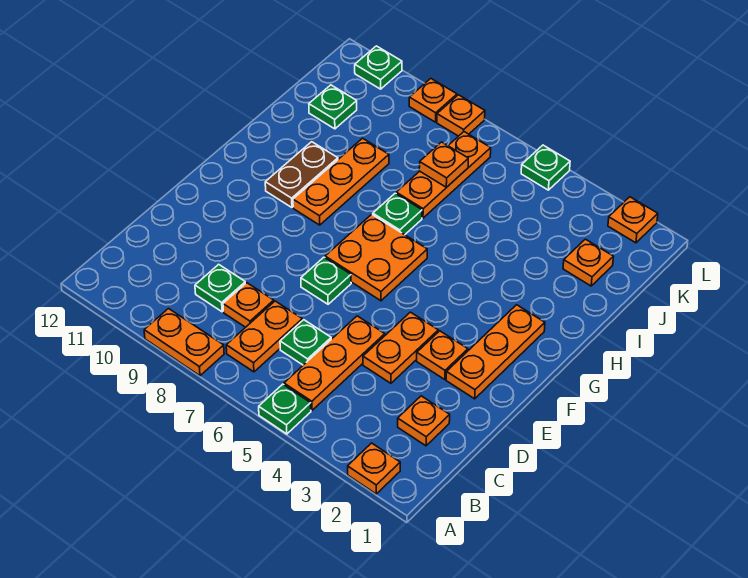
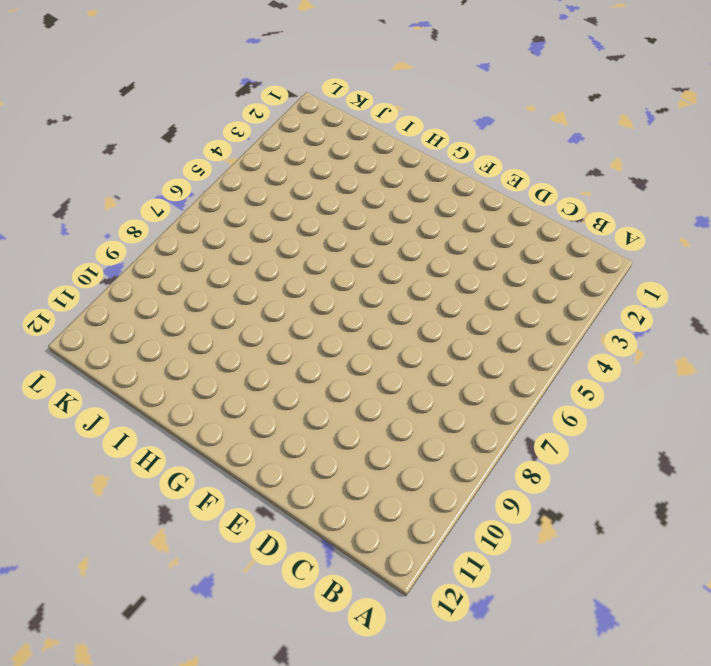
none -> orange 1x1 plate [348,443,400,494]
none -> green 1x1 plate [259,384,311,434]
none -> orange 1x2 plate [144,309,224,376]

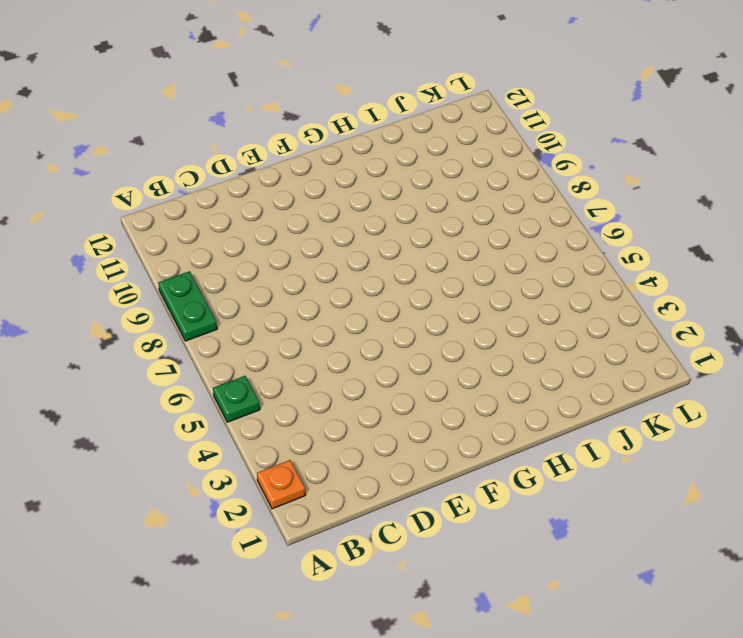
green 1x2 plate [158,271,217,341] -> orange 1x2 plate [144,309,224,376]
none -> orange 1x3 plate [284,316,385,410]
none -> orange 1x2 plate [226,301,302,372]
none -> orange 1x1 plate [398,396,450,446]

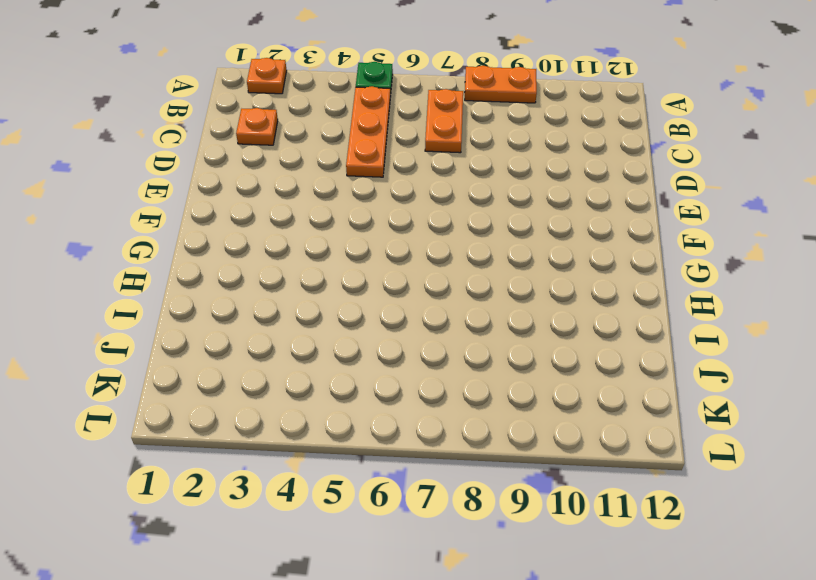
none -> green 1x1 plate [280,320,331,365]
none -> orange 1x1 plate [223,283,274,327]
none -> green 1x1 plate [195,264,245,312]

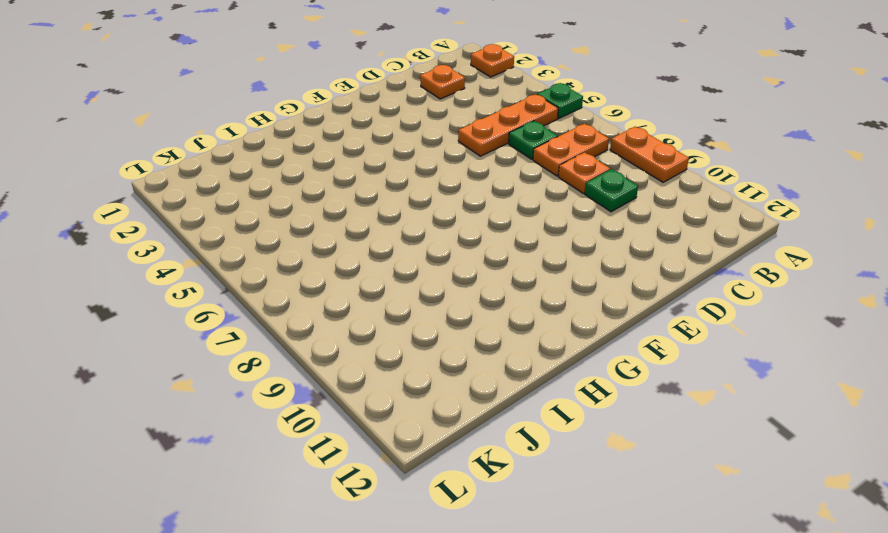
none -> orange 1x2 plate [363,312,438,383]
none -> orange 1x3 plate [446,305,545,399]
none -> orange 1x1 plate [417,331,468,380]

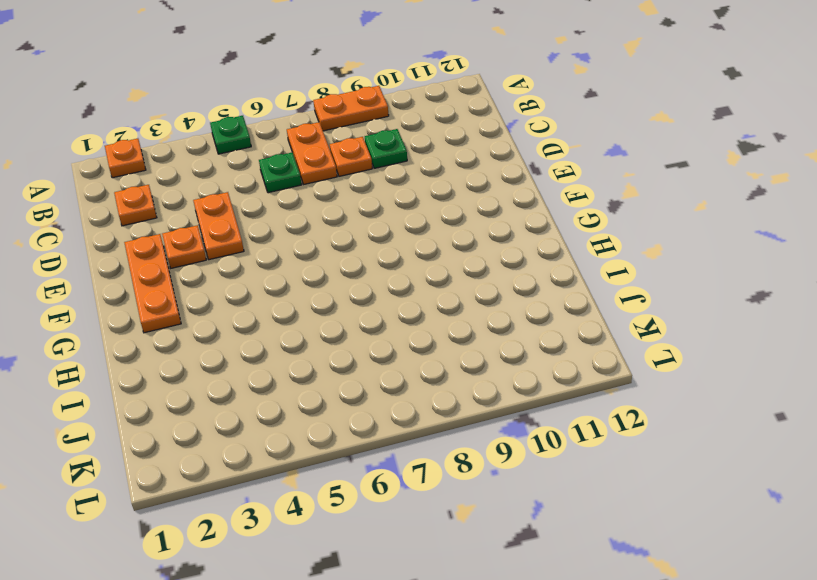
none -> orange 1x3 plate [284,316,385,410]
none -> green 1x1 plate [301,257,351,304]
none -> orange 2x2 plate [325,214,427,301]

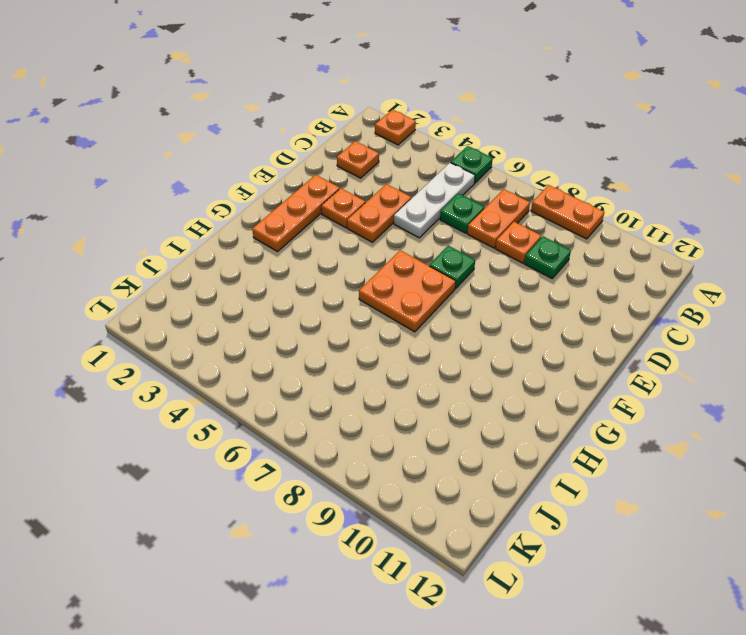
white 1x3 plate [394,163,475,238] -> orange 1x3 plate [284,316,385,410]
none -> orange 1x3 plate [293,138,389,225]
none -> brown 1x2 plate [265,142,338,207]
none -> green 1x1 plate [373,193,422,235]

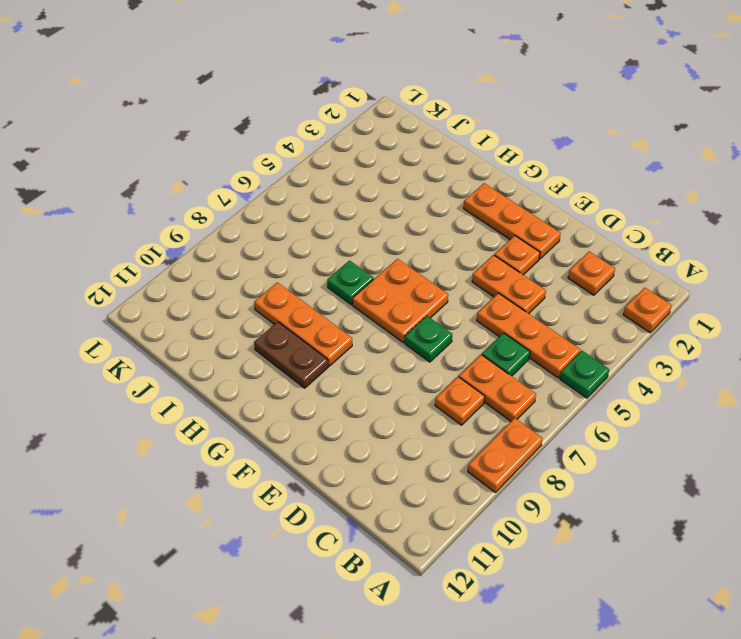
none -> green 1x1 plate [195,264,245,312]
none -> orange 1x3 plate [396,132,491,218]
none -> orange 1x1 plate [563,239,613,286]

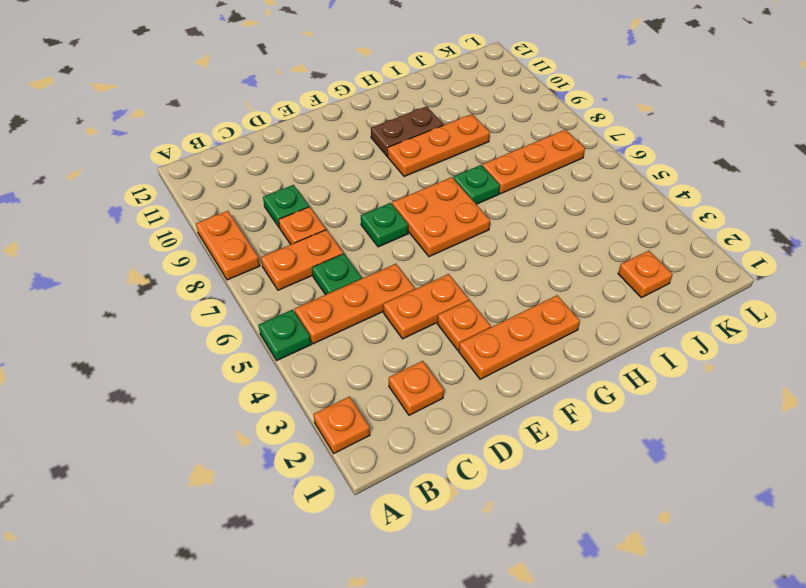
none -> green 1x1 plate [309,85,357,129]
none -> orange 1x1 plate [608,197,658,243]
none -> green 1x1 plate [521,145,570,190]

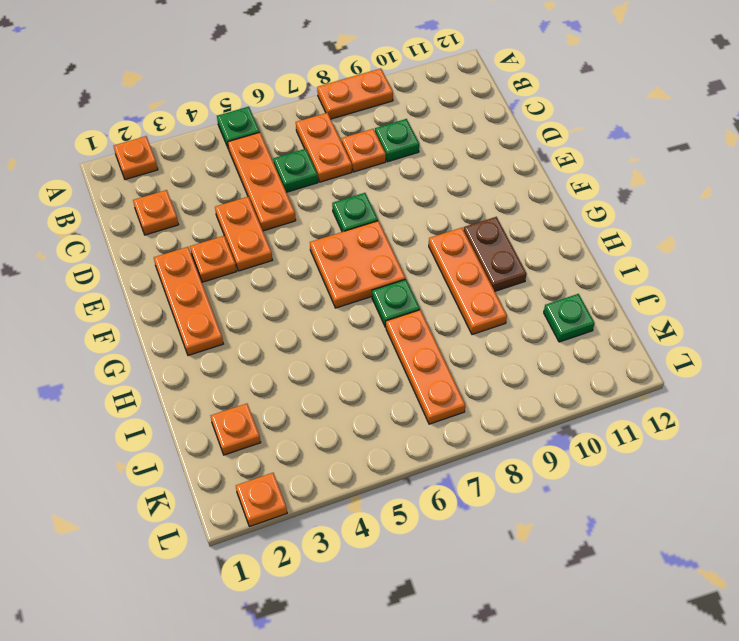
none -> green 1x1 plate [521,145,570,190]
none -> orange 1x1 plate [437,95,485,136]
none -> orange 1x1 plate [409,79,457,122]

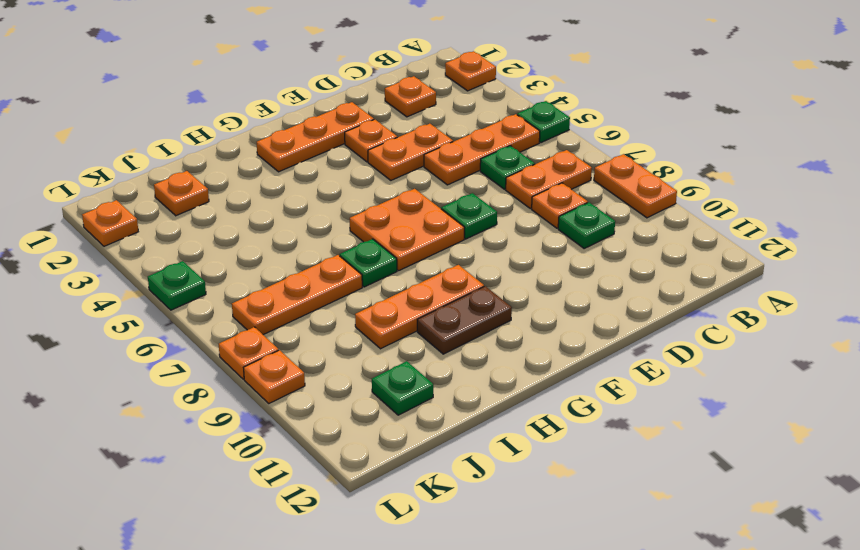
none -> green 1x1 plate [355,46,402,89]
none -> orange 1x1 plate [419,142,468,187]

